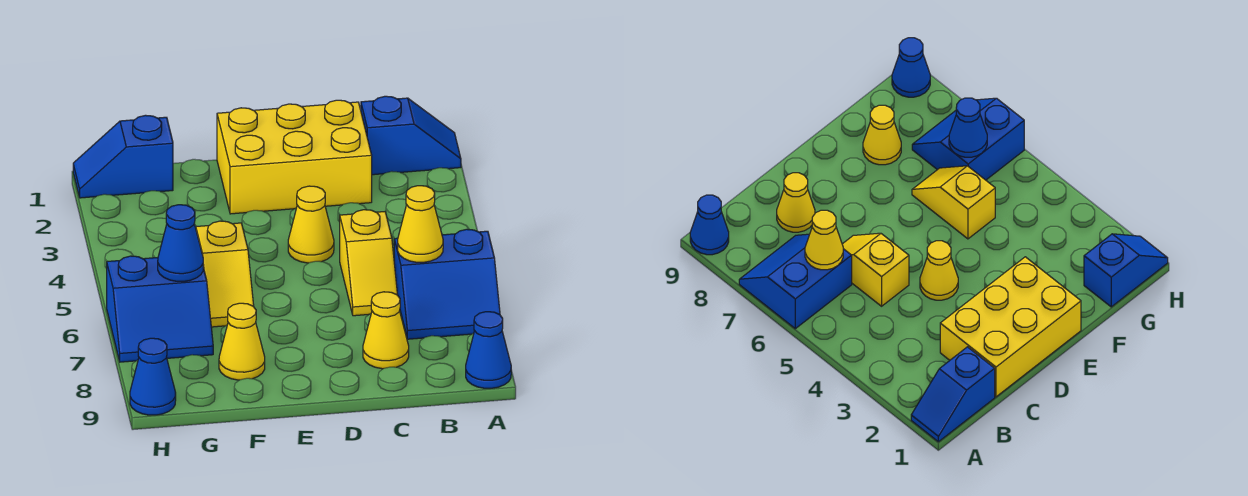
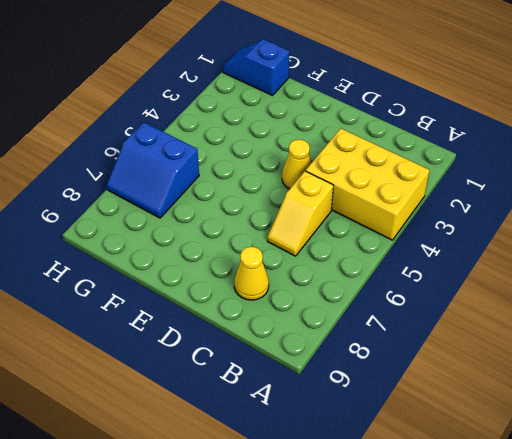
yellow 2x3 brick [306,128,430,240] -> yellow 2x3 brick moved to [217,100,372,214]
none -> blue 1x2 slope [361,96,461,175]
none -> blue 2x2 slope [394,229,500,339]
none -> blue 1x1 cone [466,312,511,388]

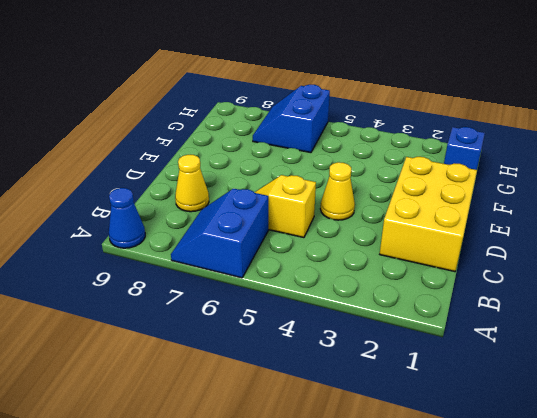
none -> blue 1x2 slope [361,96,461,175]
none -> yellow 1x2 slope [196,221,254,327]
none -> yellow 1x1 cone [219,303,265,380]

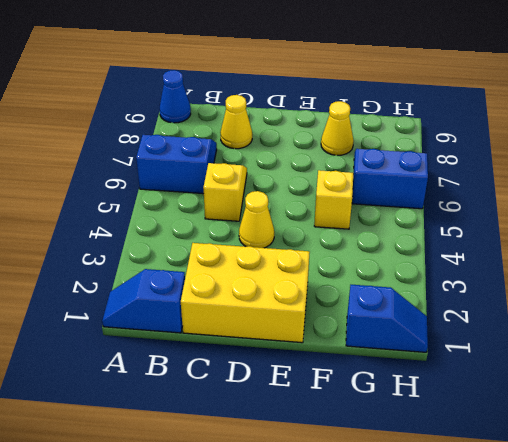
none -> blue 1x1 cone [130,338,176,415]
none -> yellow 1x1 cone [398,186,443,262]
none -> blue 1x1 cone [158,205,204,281]

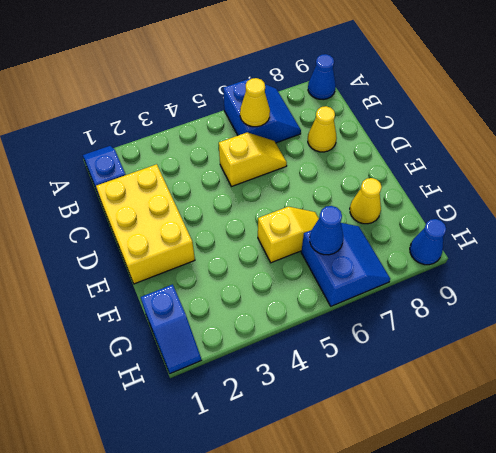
none -> yellow 1x1 cone [288,186,334,263]

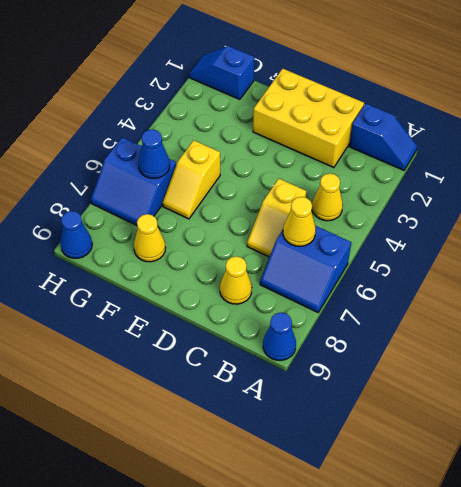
yellow 1x1 cone [312,173,343,221] -> yellow 1x1 cone moved to [288,186,334,263]

